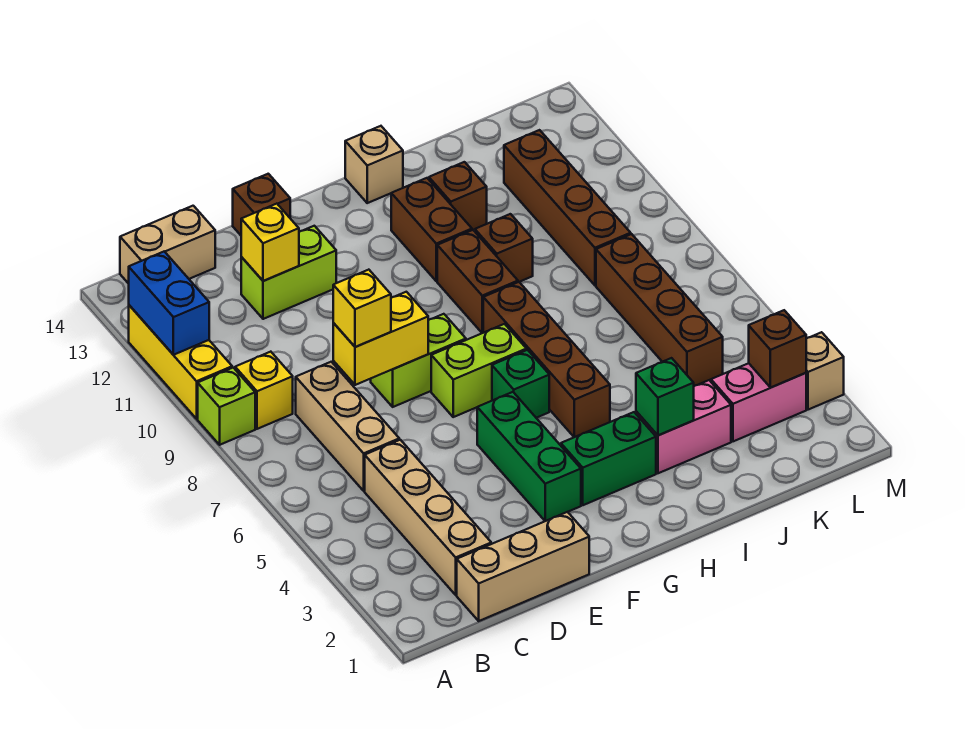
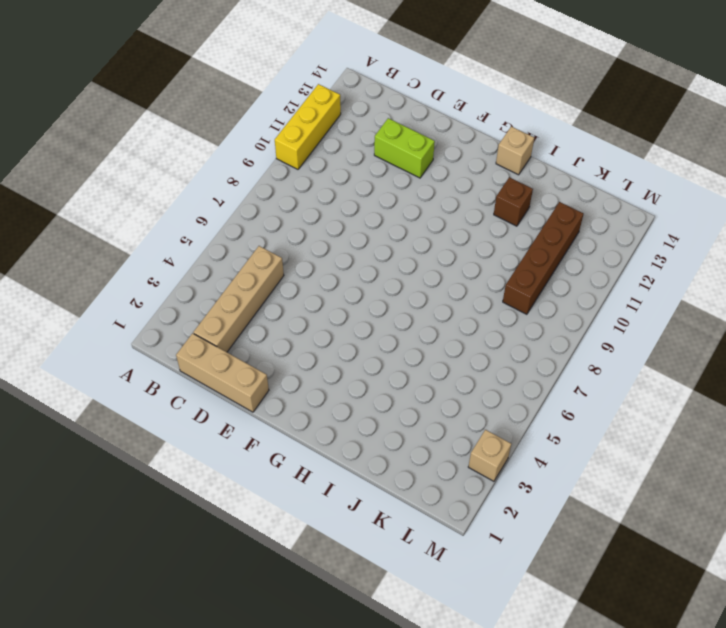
none -> lime 1x1 brick [198,368,255,445]
none -> yellow 1x1 brick [235,352,293,429]
none -> tan 1x2 brick [120,206,215,284]
none -> tan 1x3 brick [296,362,399,491]

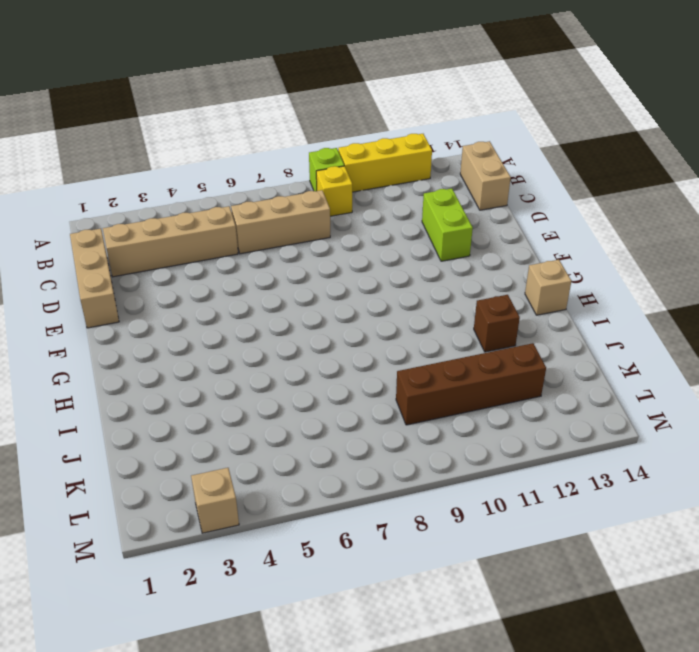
none -> lime 1x2 brick [371,314,466,407]
none -> brown 1x1 brick [233,174,290,235]
none -> green 1x3 brick [477,392,581,521]
none -> lime 1x2 brick [431,324,526,417]

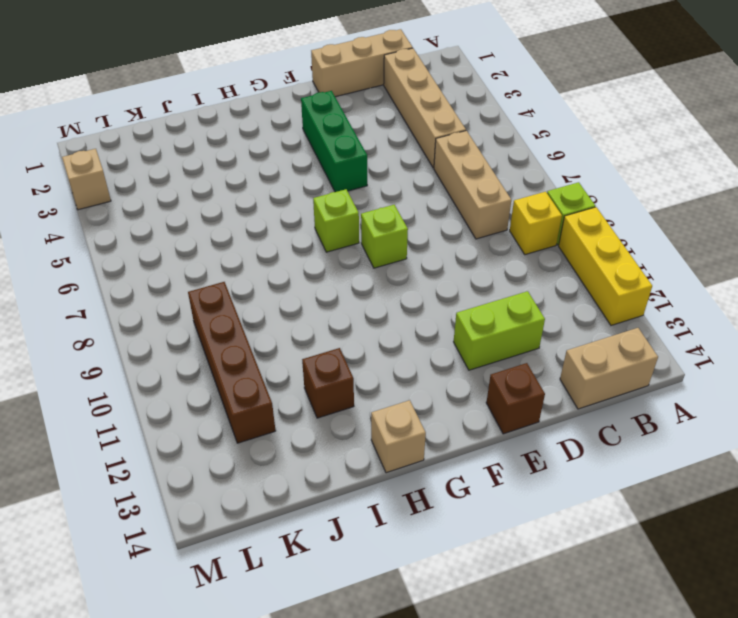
lime 1x1 brick [361,205,408,268] -> lime 1x2 brick [371,314,466,407]
lime 1x1 brick [313,189,359,252] -> lime 1x2 brick [431,324,526,417]
none -> green 1x2 brick [561,412,656,505]
none -> green 1x1 brick [492,350,549,418]
none -> brown 1x4 brick [483,282,610,437]
none -> brown 1x2 brick [437,230,518,333]

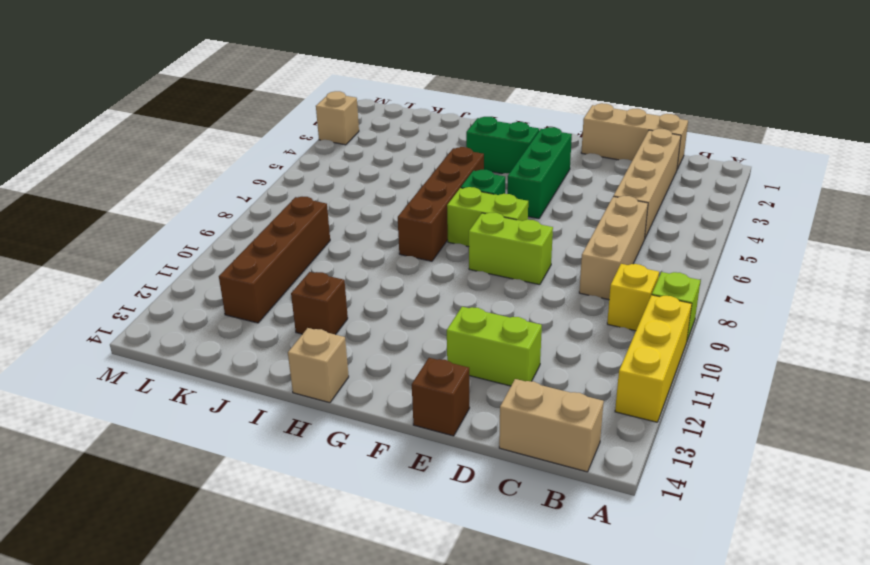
none -> brown 1x2 brick [437,230,518,333]
none -> brown 1x2 brick [391,178,472,281]
none -> pink 1x2 brick [636,380,731,473]
none -> brown 1x1 brick [475,214,533,282]

